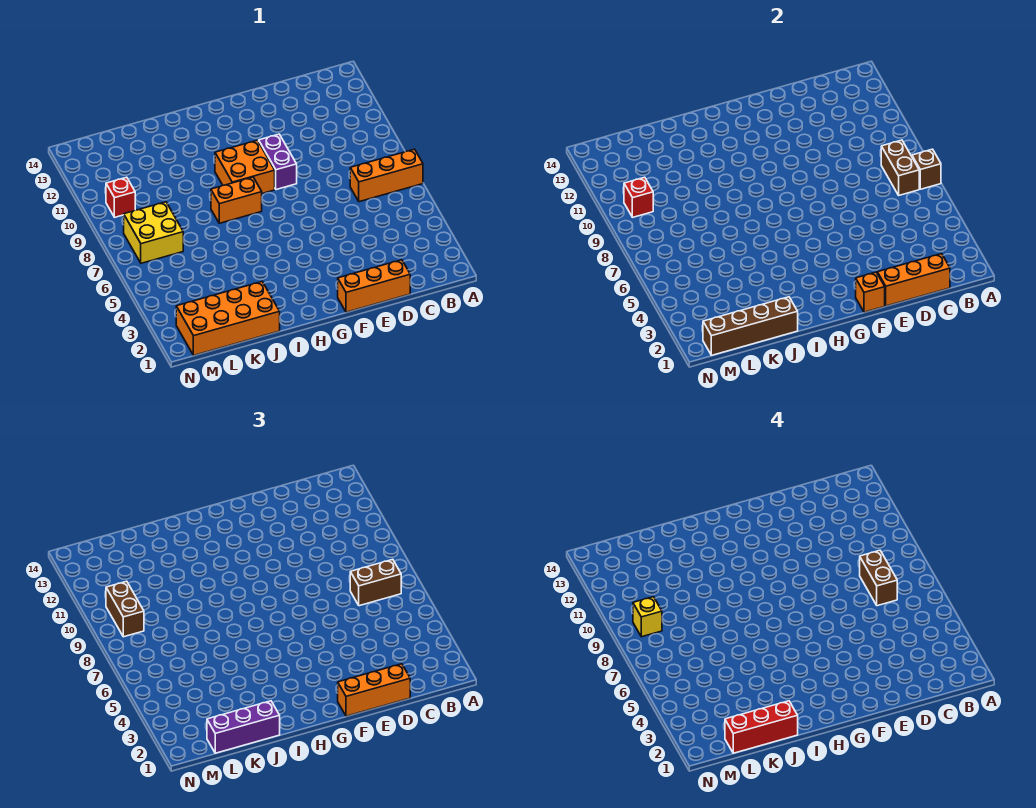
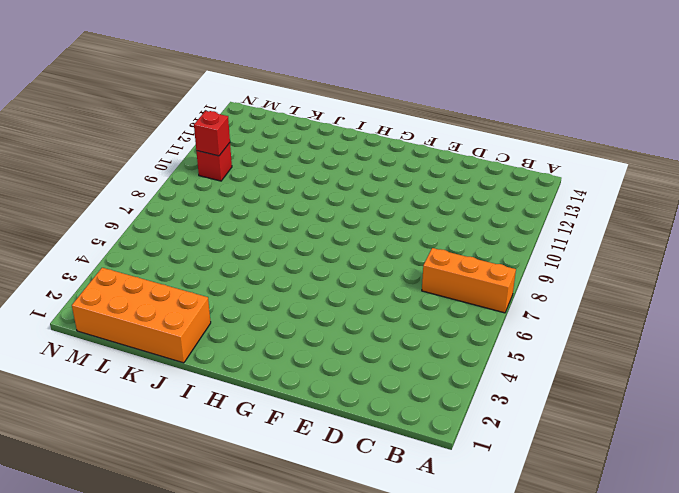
none -> orange 1x3 brick [338,260,410,312]
none -> purple 1x2 brick [259,134,297,190]
none -> orange 2x2 brick [215,140,275,193]

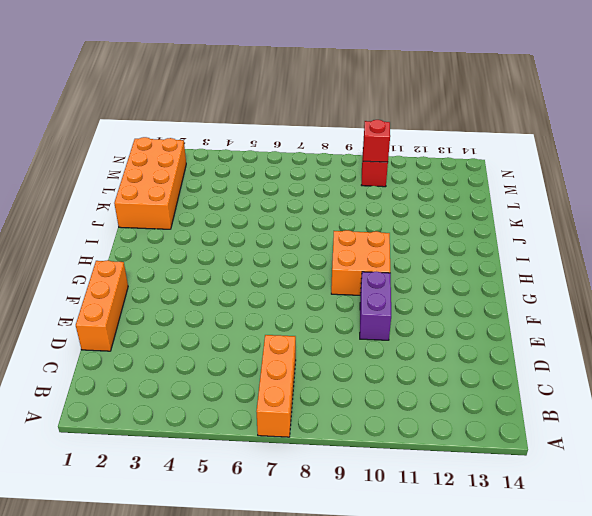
purple 1x2 brick [360,271,391,340] -> purple 1x2 brick turned to [259,134,297,190]
none -> orange 1x2 brick [211,177,262,223]
none -> yellow 2x2 brick [124,202,183,263]
none -> brown 1x1 brick [912,149,941,189]

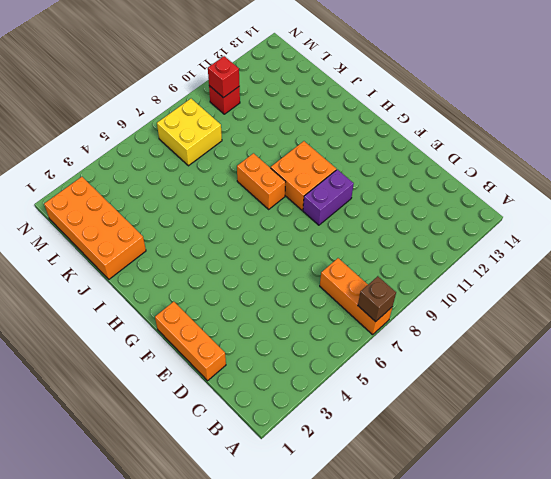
none -> brown 1x2 brick [881,140,919,195]
none -> orange 1x3 brick [877,254,950,306]
none -> orange 1x1 brick [856,272,885,312]

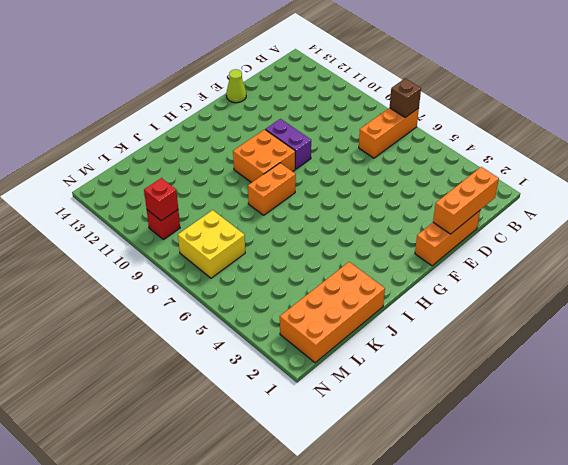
lime 1x1 cone [226,69,246,103] -> none
none -> brown 1x2 brick [881,140,919,195]
none -> orange 1x1 brick [856,272,885,312]
none -> brown 1x4 brick [703,297,798,355]

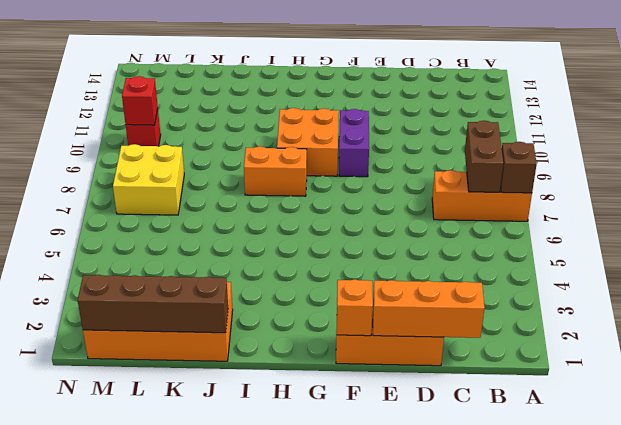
none -> brown 1x2 brick [350,559,401,606]
none -> orange 1x3 brick [338,664,410,716]
none -> purple 1x3 brick [207,701,280,753]

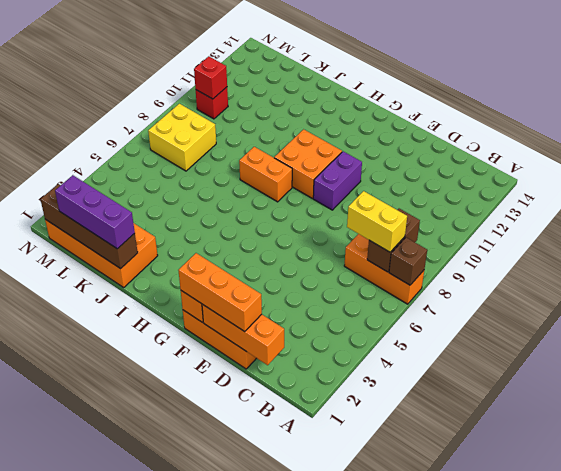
yellow 1x2 brick [347,191,407,252] -> brown 1x2 brick [350,559,401,606]
none -> brown 1x2 brick [106,581,144,637]
none -> brown 1x2 brick [860,550,897,606]
none -> red 1x3 brick [725,701,798,753]

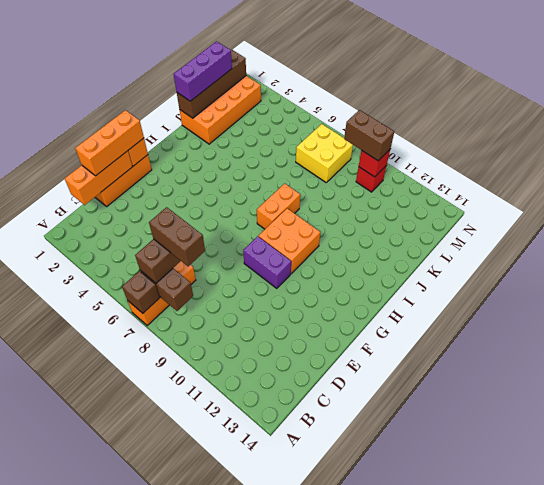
none -> red 1x3 brick [725,701,798,753]
none -> yellow 1x1 brick [633,597,662,637]

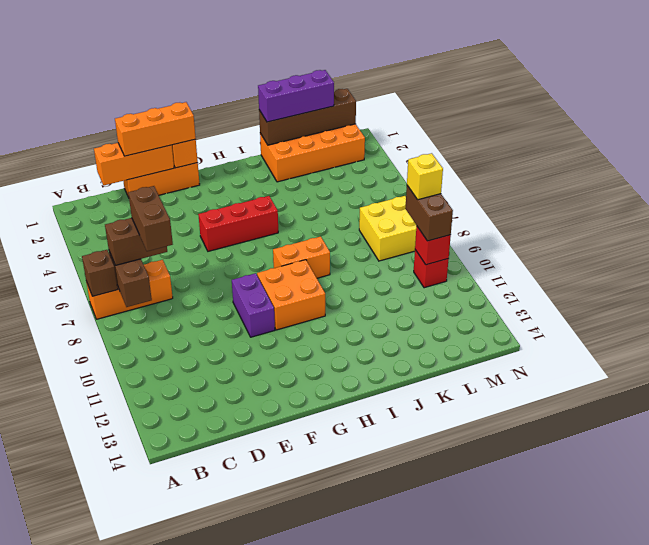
red 1x3 brick [198,196,278,251] -> red 1x3 brick moved to [725,701,798,753]

